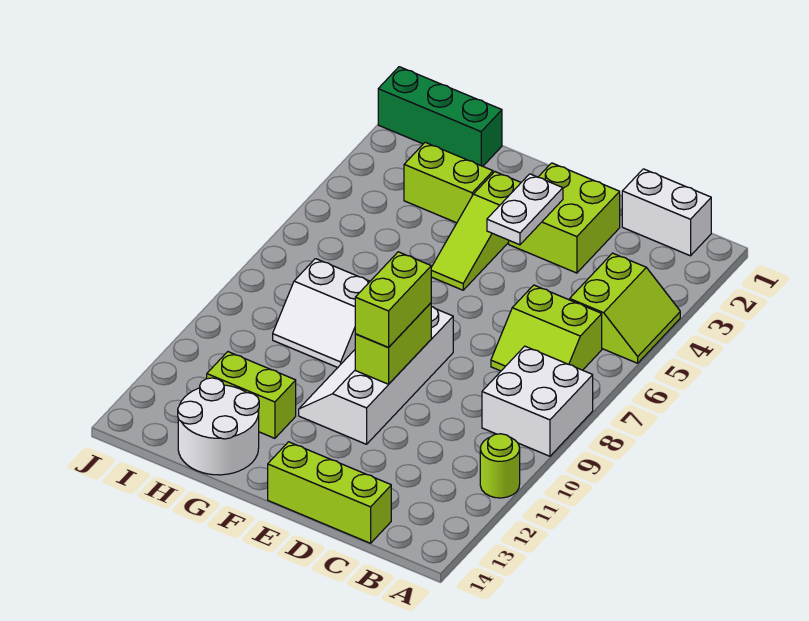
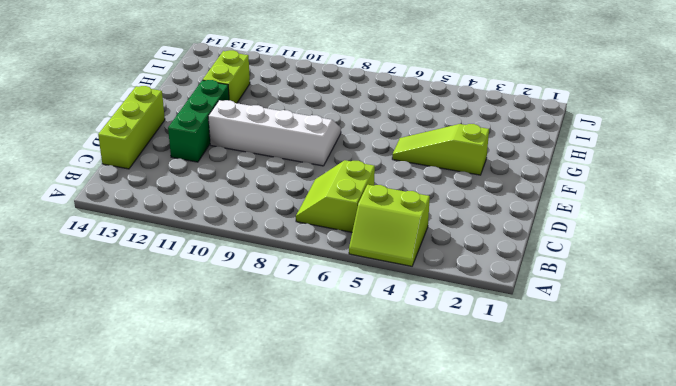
green 1x3 brick [168,80,229,162] -> green 1x3 brick moved to [378,67,502,166]
none -> white 2x2 brick [482,346,593,456]
none -> lime 1x1 round brick [480,434,520,498]
none -> white 1x2 brick [622,169,711,256]

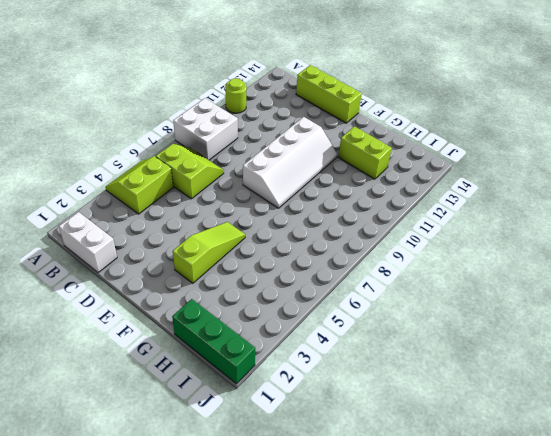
none -> lime 2x2 brick [509,163,620,273]
none -> lime 1x2 brick [404,142,493,223]
none -> white 2x2 slope [273,259,370,368]

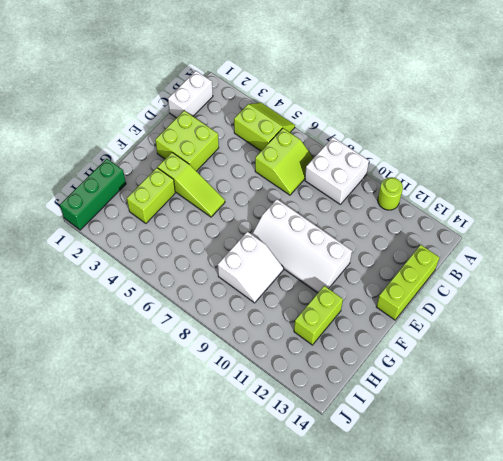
none -> white 2x2 round brick [178,378,259,475]
none -> white 1x2 plate [487,174,563,245]
none -> lime 1x2 brick [355,303,431,384]

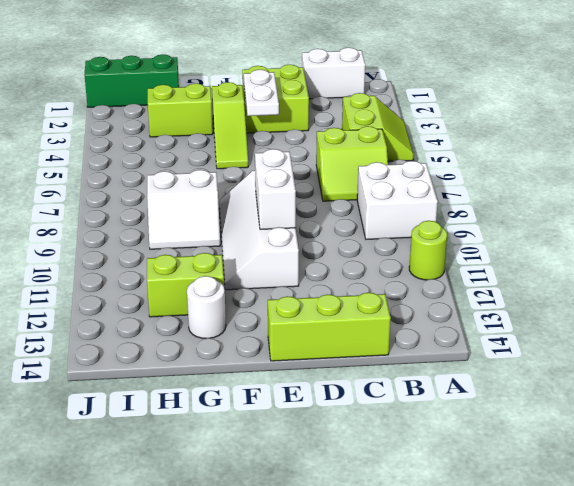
white 1x2 brick [255,149,296,229] -> lime 1x2 brick [355,303,431,384]
white 1x1 round brick [187,276,226,338] -> white 2x2 round brick [178,378,259,475]
none -> lime 1x2 brick [355,252,431,348]

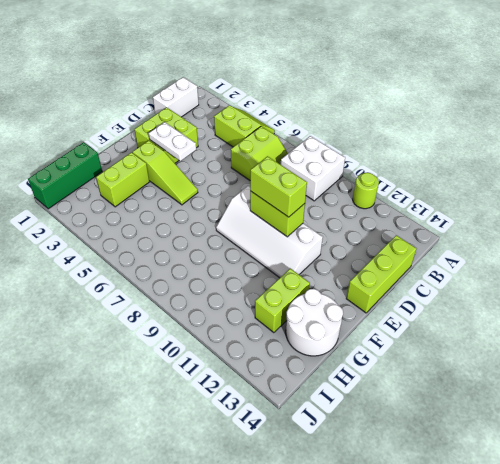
none -> white 2x2 slope [273,259,370,368]

